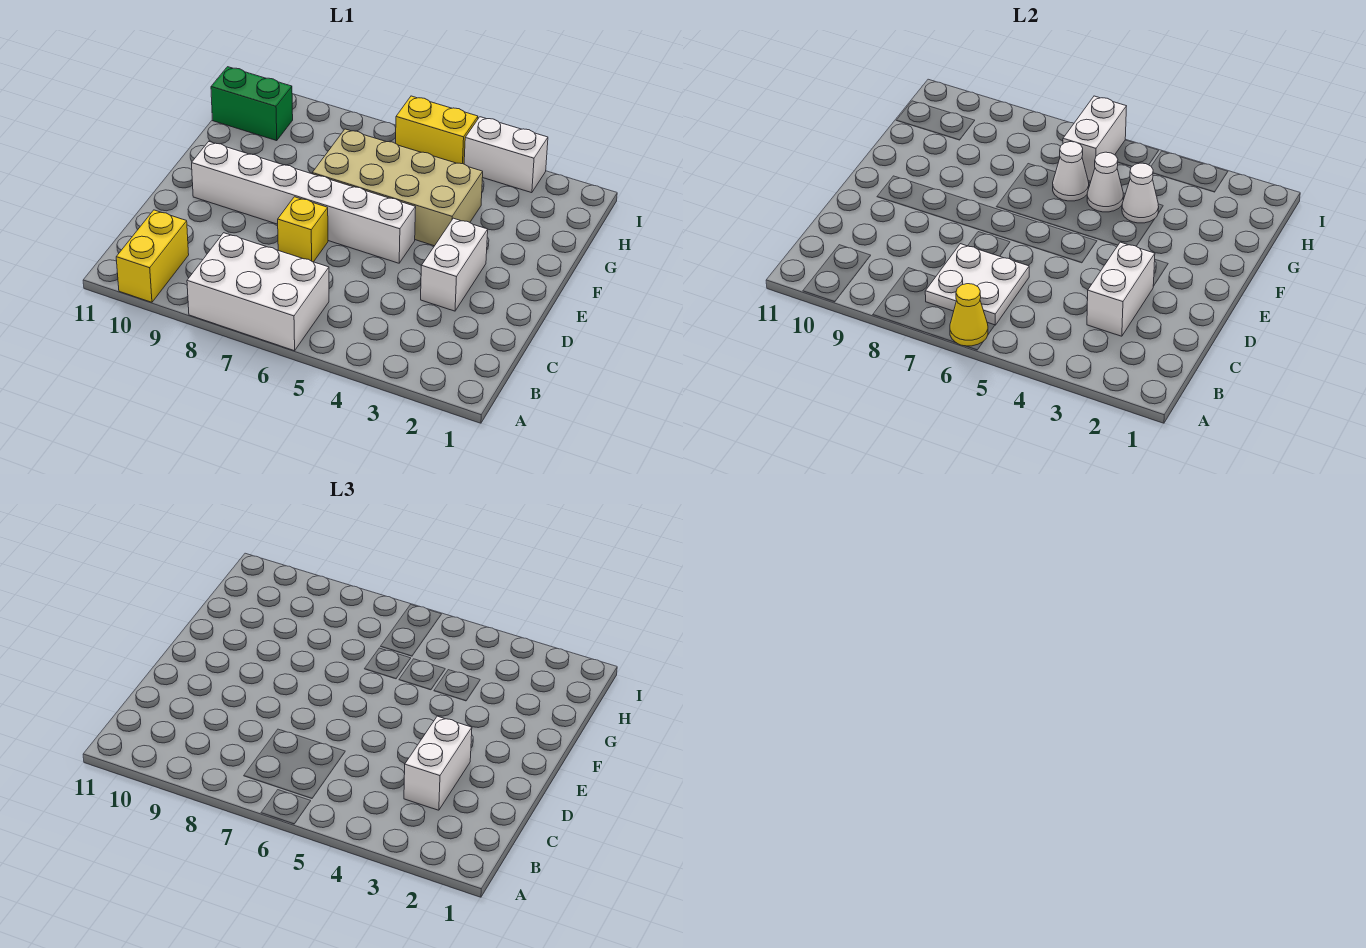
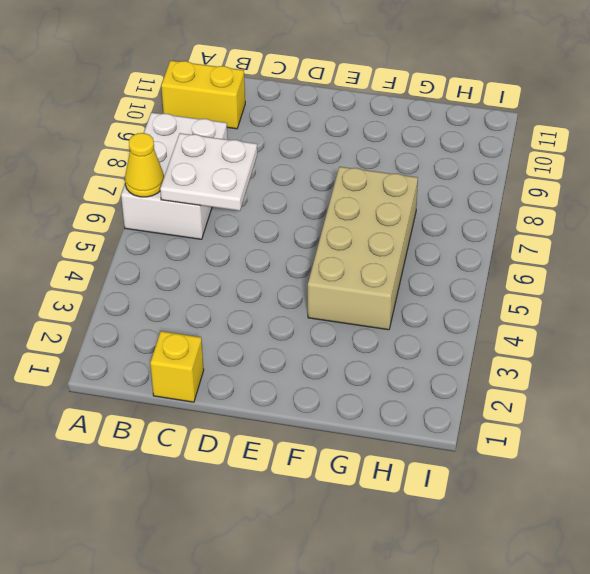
yellow 1x1 brick [150,331,204,402] -> yellow 1x1 brick moved to [278,197,328,262]
none -> white 1x2 brick [421,218,488,311]
none -> white 1x6 brick [192,142,416,263]
none -> green 1x2 brick [211,67,293,141]

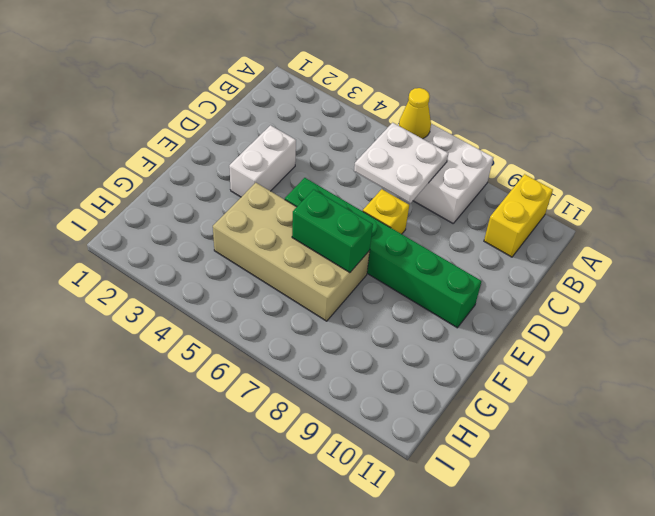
green 1x6 brick [285,178,481,328] -> white 1x6 brick [192,142,416,263]
green 1x2 brick [292,189,373,273] -> green 1x2 brick moved to [211,67,293,141]
none -> white 1x2 brick [464,117,548,193]
none -> yellow 1x2 brick [396,96,478,164]
none -> white 1x2 brick [1087,242,1155,336]

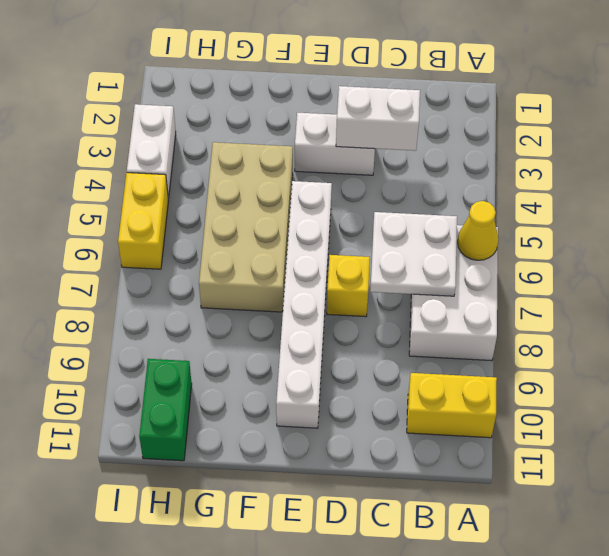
none -> white 1x1 cone [1122,163,1159,223]
none -> white 1x1 cone [1087,152,1123,212]
none -> white 1x1 cone [1053,142,1089,201]

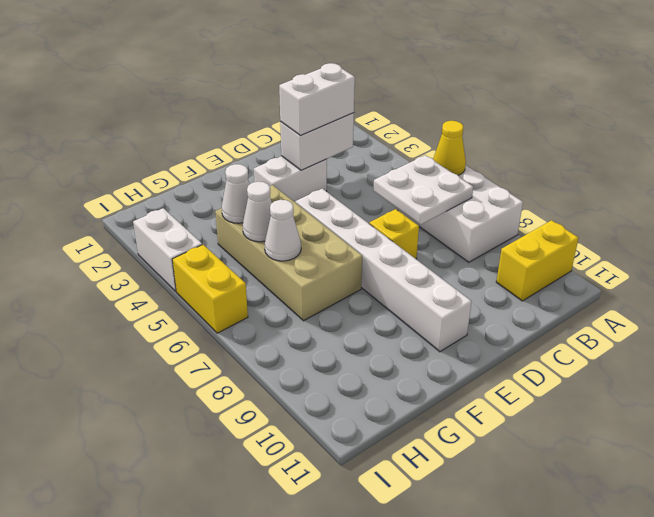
none -> green 1x2 brick [211,67,293,141]
none -> white 1x2 brick [1063,96,1127,181]

